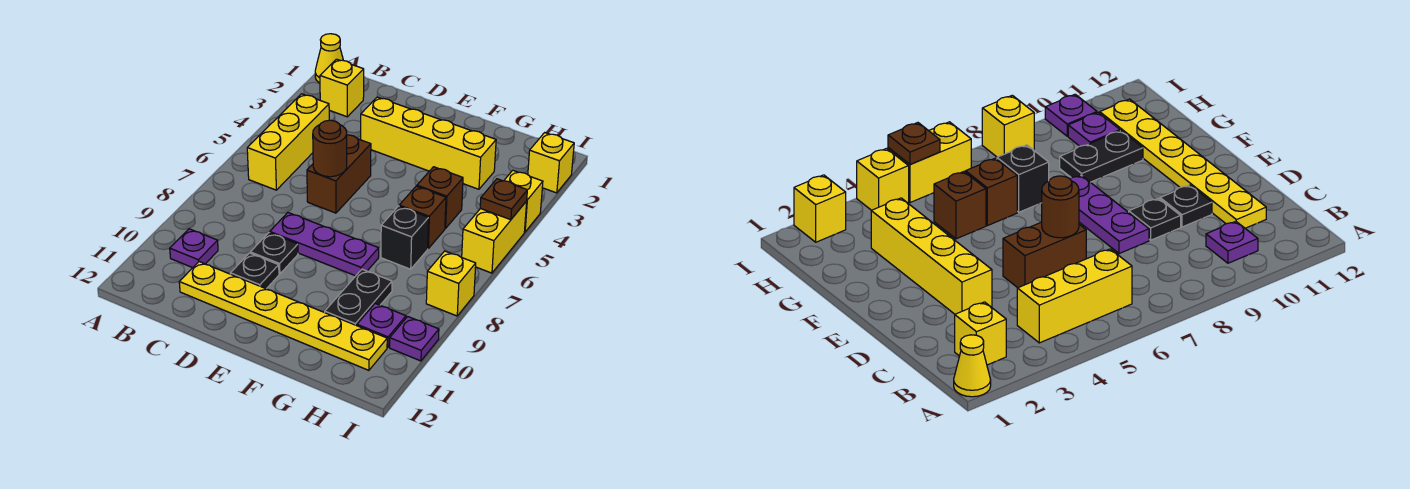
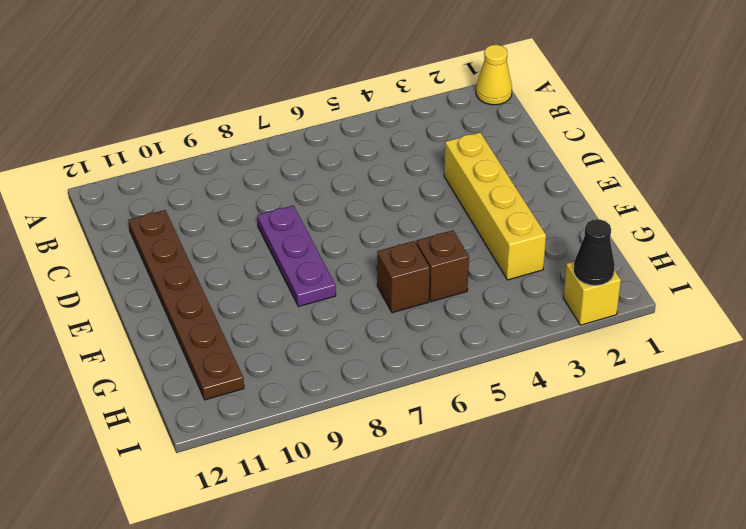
brown 1x6 plate [129,210,244,400] -> yellow 1x6 plate [179,262,387,370]
black 1x1 cone [574,219,615,286] -> none
none -> yellow 1x1 brick [320,59,364,117]
none -> yellow 1x3 brick [247,94,329,190]
none -> purple 1x1 plate [170,229,218,268]

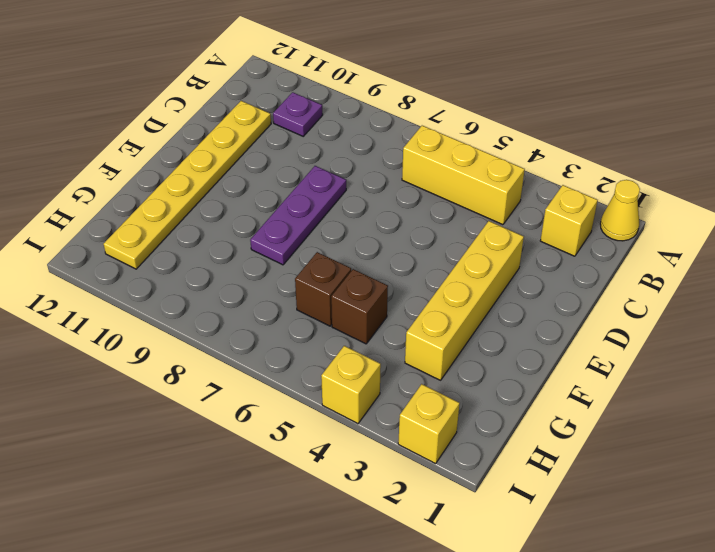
none -> brown 1x2 brick [307,135,371,213]
none -> black 1x1 plate [250,233,298,274]
none -> black 1x1 plate [230,253,279,289]

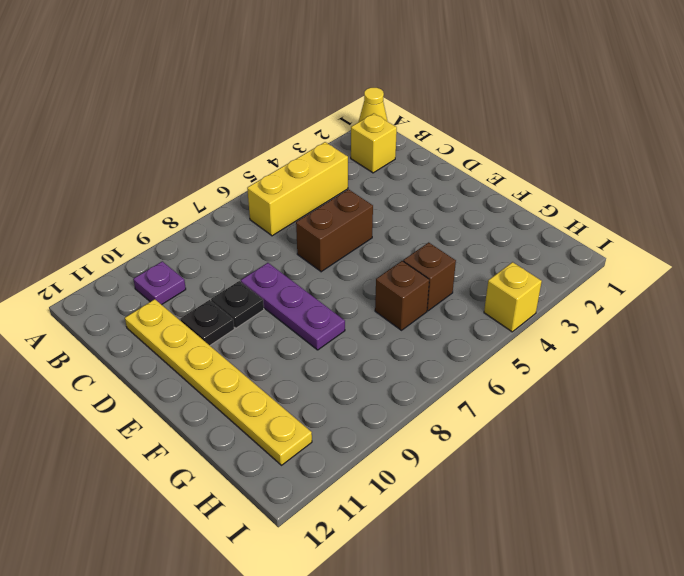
none -> yellow 1x4 brick [361,97,496,189]
none -> black 1x1 brick [381,206,429,269]
none -> black 1x2 plate [325,269,392,326]

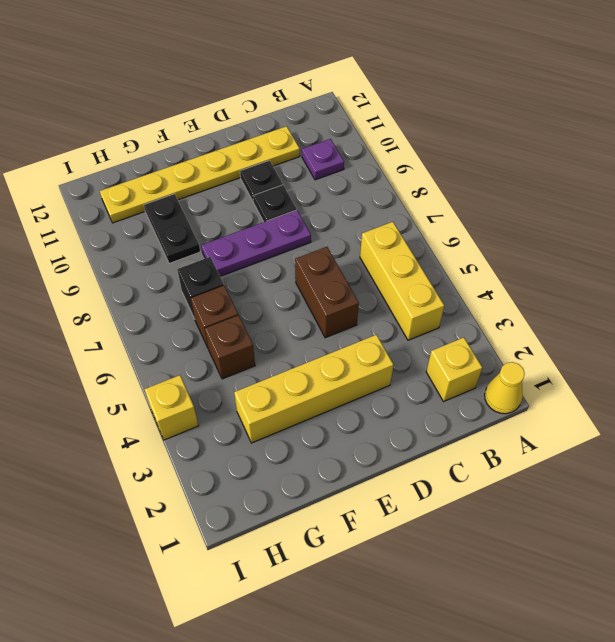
none -> purple 1x1 plate [357,303,406,347]
none -> yellow 1x1 brick [528,133,574,193]
none -> yellow 1x2 brick [462,201,527,273]

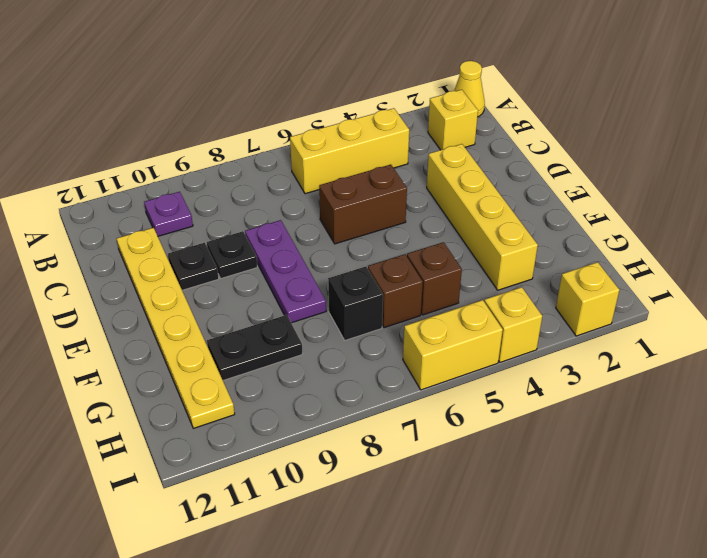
none -> purple 1x1 plate [357,303,406,347]
none -> yellow 1x1 brick [426,251,476,316]
none -> purple 1x1 plate [390,316,439,361]

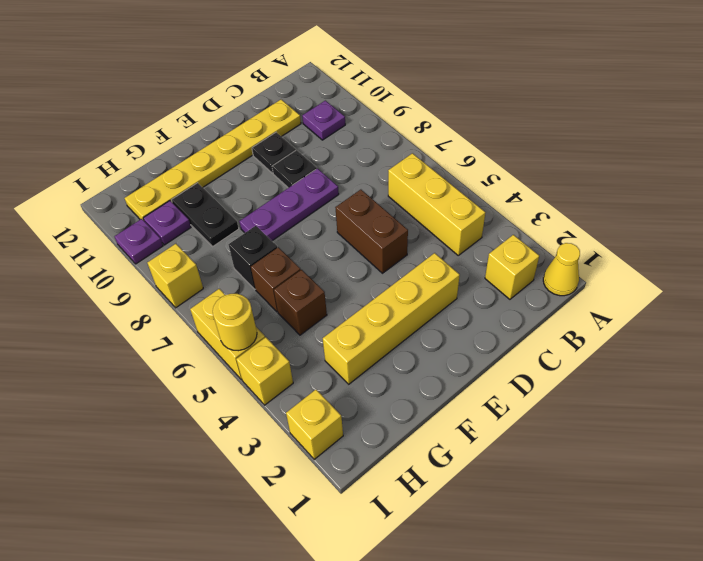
yellow 1x1 round brick [213,294,257,351] -> brown 1x1 plate [480,179,527,220]
none -> brown 1x1 round brick [313,120,347,177]

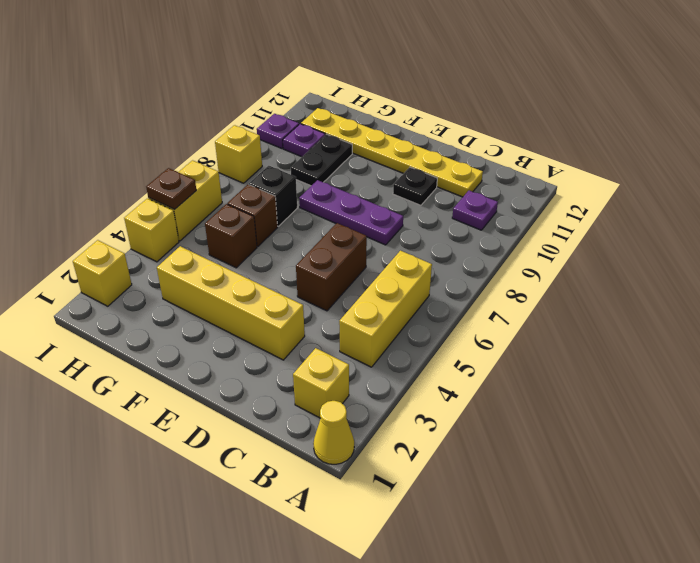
none -> black 1x1 plate [250,233,298,274]
none -> brown 1x1 round brick [313,120,347,177]

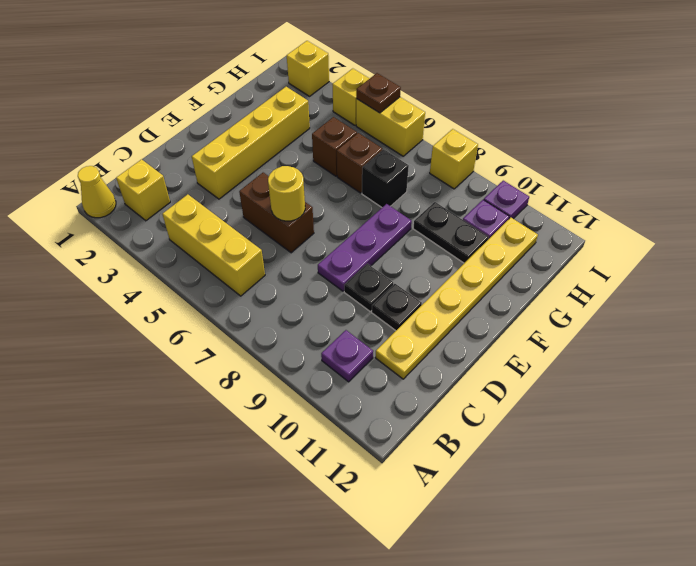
yellow 1x1 round brick [268,166,305,221] -> brown 1x1 round brick [313,120,347,177]

